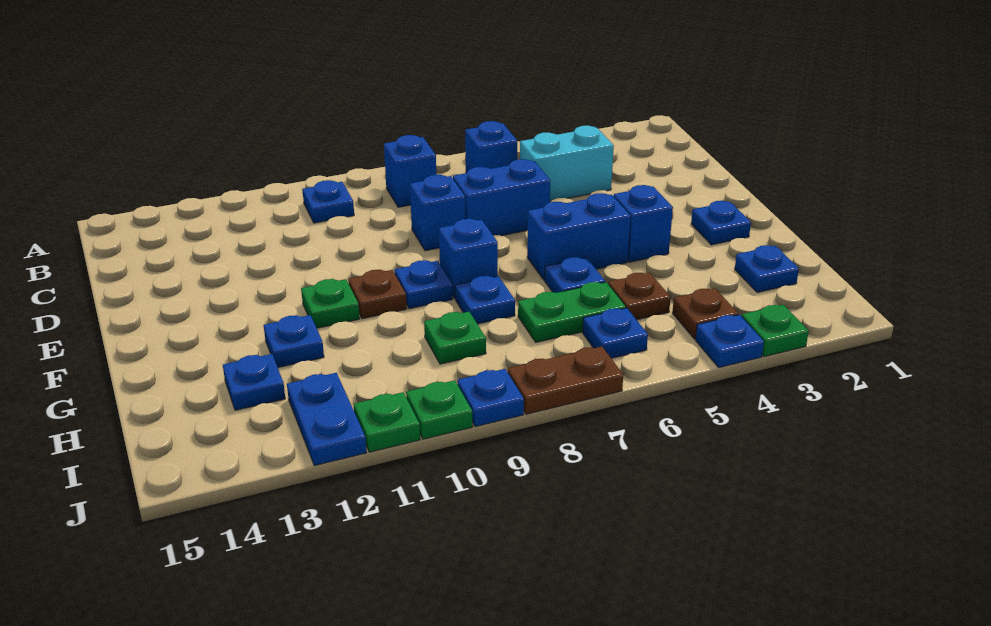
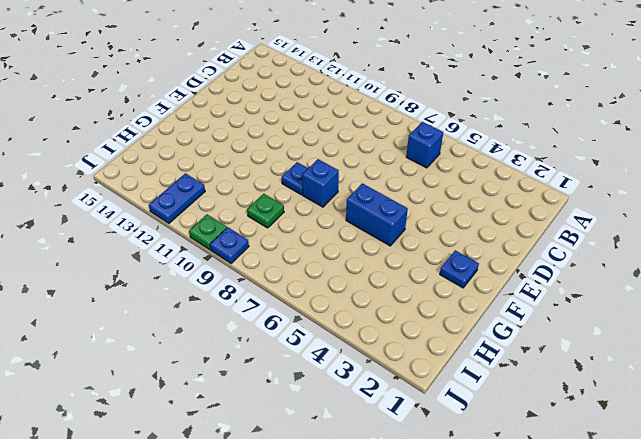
none -> blue 1x1 brick [384,135,436,207]
none -> blue 1x1 plate [302,180,354,223]
none -> cyan 1x2 brick [520,126,614,202]
none -> blue 1x2 brick [453,159,550,236]

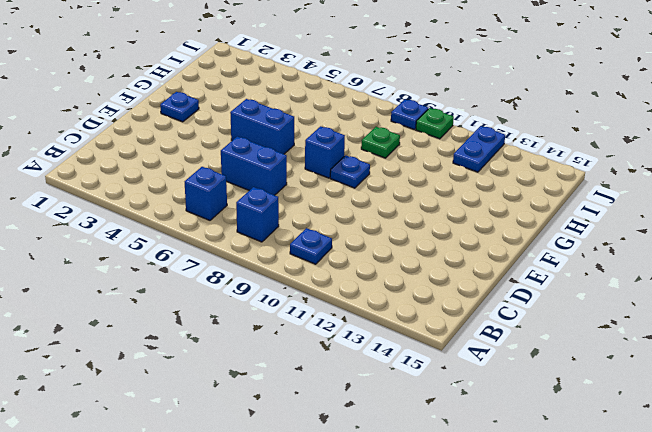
none -> cyan 1x2 brick [520,126,614,202]
none -> blue 1x1 brick [410,175,465,251]
none -> blue 1x1 brick [614,185,673,262]
none -> brown 1x1 plate [348,270,407,319]

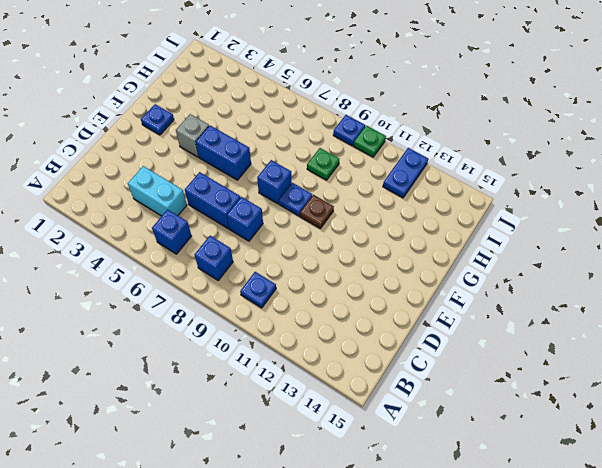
grey 1x1 brick [176,114,209,157] -> blue 1x1 brick [614,185,673,262]
none -> green 1x1 plate [301,279,360,328]
none -> blue 1x1 plate [545,257,605,293]
none -> blue 1x1 plate [455,276,515,324]
none -> blue 1x1 plate [264,315,324,367]

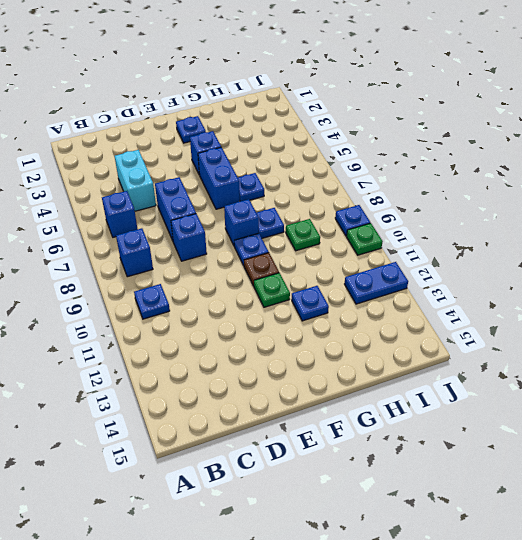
none -> blue 1x1 plate [735,245,799,293]
none -> brown 1x1 plate [608,273,671,320]
none -> green 1x2 plate [518,282,626,342]
none -> blue 1x1 plate [223,354,285,410]

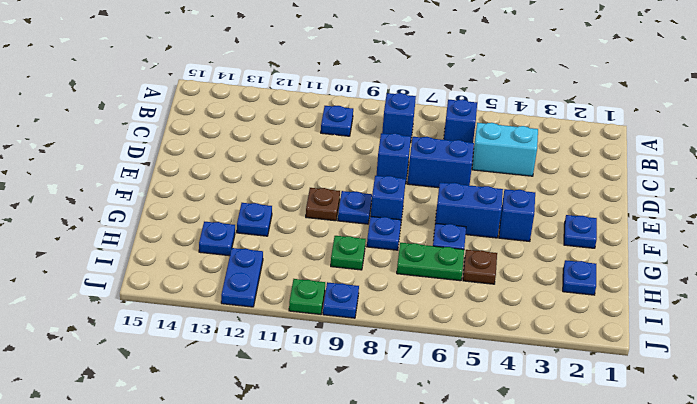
none -> green 1x1 plate [301,279,360,328]
none -> brown 1x1 plate [672,288,738,339]
none -> blue 1x1 plate [583,308,648,358]
none -> green 1x1 plate [741,305,809,357]

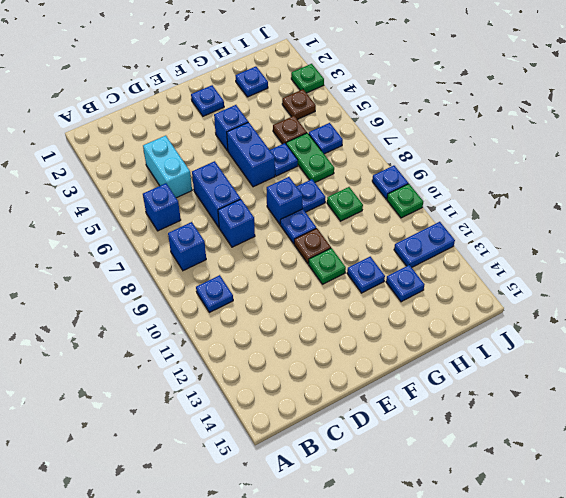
none -> blue 1x1 plate [695,315,764,367]
none -> brown 1x2 plate [508,347,623,414]
none -> green 1x1 plate [354,392,420,452]

